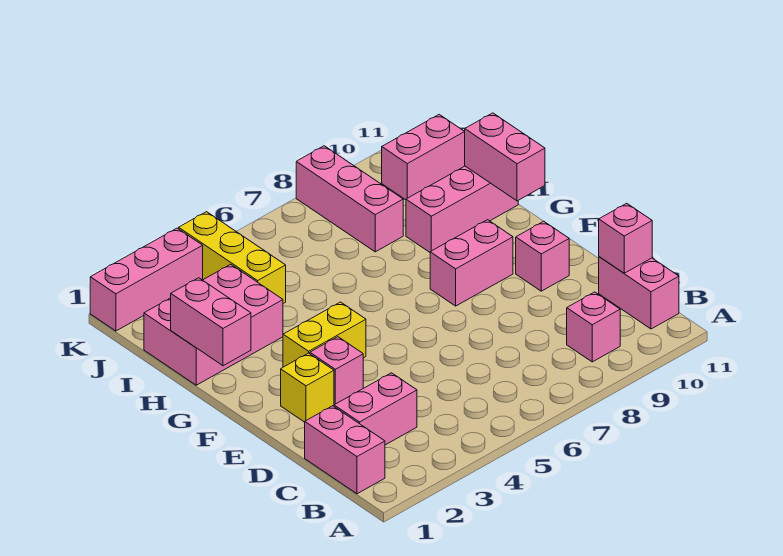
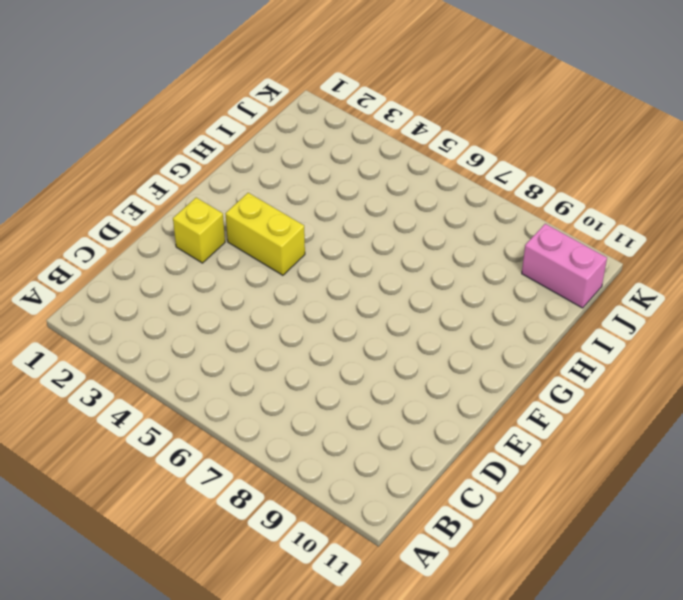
none -> pink 1x2 brick [305,406,385,494]
none -> pink 1x1 brick [567,292,620,362]
none -> pink 1x2 brick [599,257,679,329]

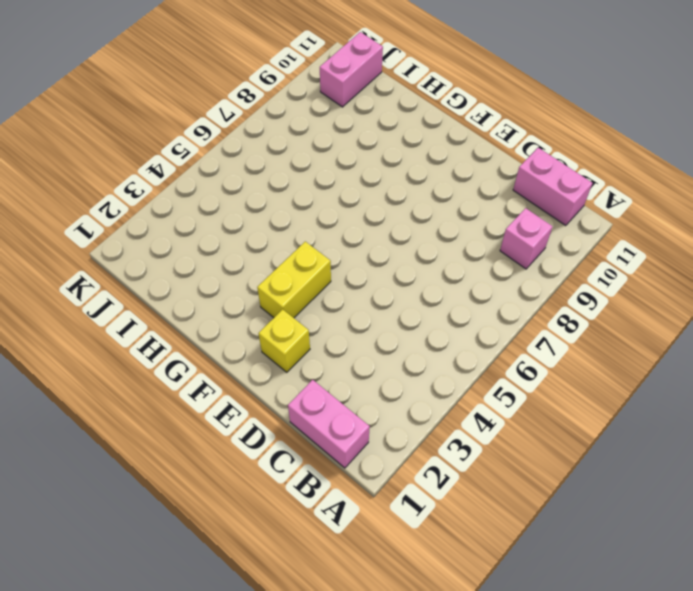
none -> pink 1x2 brick [334,373,417,445]
none -> pink 1x1 brick [310,337,363,405]
none -> pink 1x1 brick [516,221,569,291]

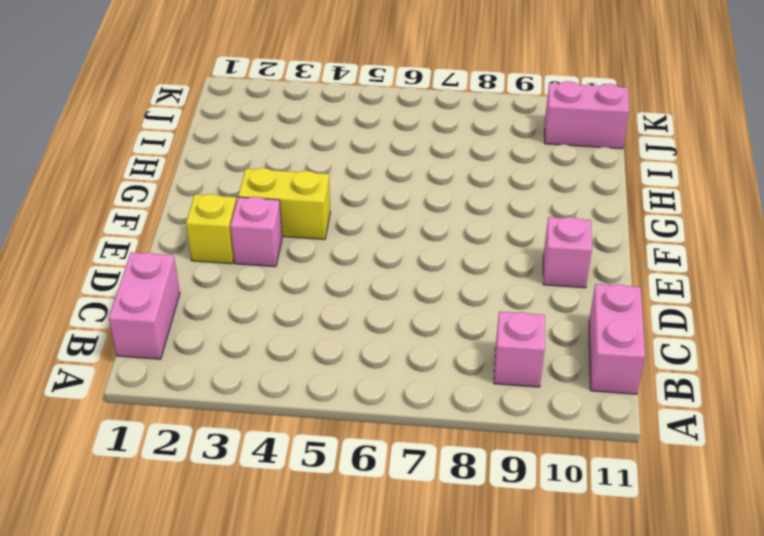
none -> pink 1x2 brick [334,373,417,445]
none -> pink 1x2 brick [430,220,513,306]
none -> pink 2x3 brick [144,264,283,385]

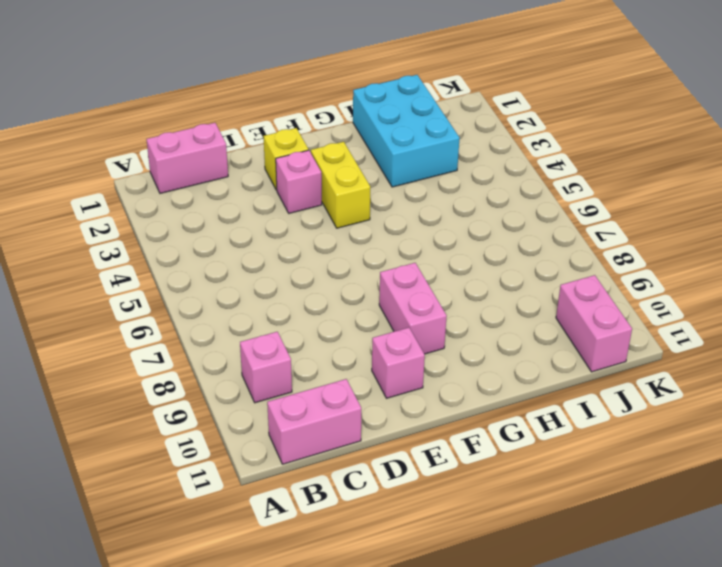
cyan 2x3 brick [353,75,460,187] -> pink 2x3 brick [144,264,283,385]
none -> pink 1x2 brick [334,373,417,445]
none -> pink 1x3 brick [406,166,518,252]
none -> yellow 1x3 brick [179,212,286,303]

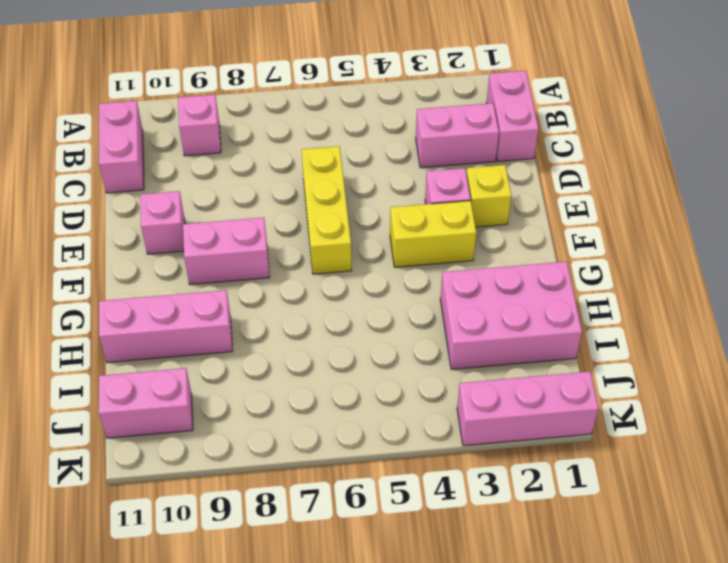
yellow 1x3 brick [302,146,352,274] -> yellow 1x3 brick moved to [179,212,286,303]
none -> pink 1x3 brick [296,146,403,252]
none -> pink 1x1 brick [599,203,652,273]
none -> pink 1x2 brick [171,278,251,366]

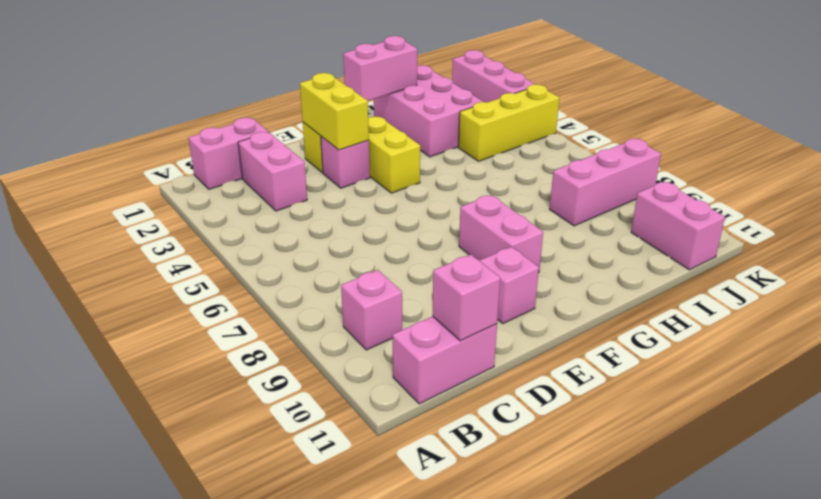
yellow 1x2 brick [300,73,369,150] -> none
none -> pink 1x3 brick [406,166,518,252]
none -> pink 1x2 brick [465,113,545,201]

